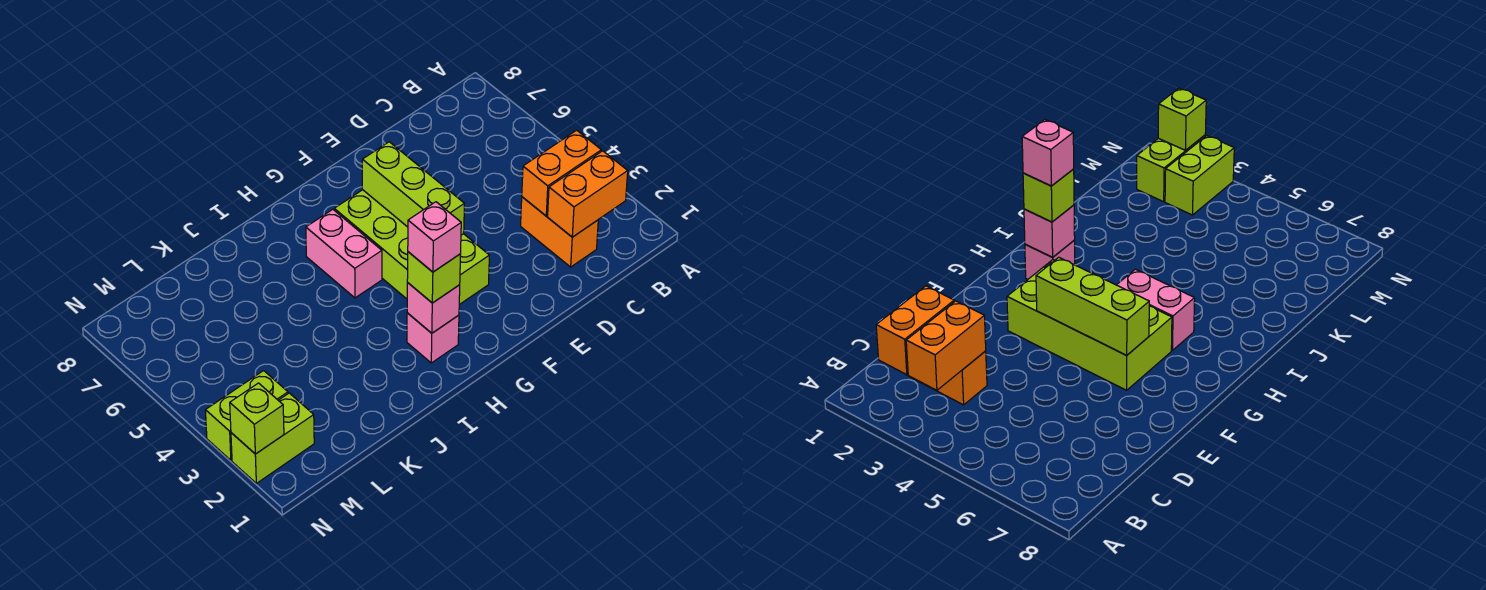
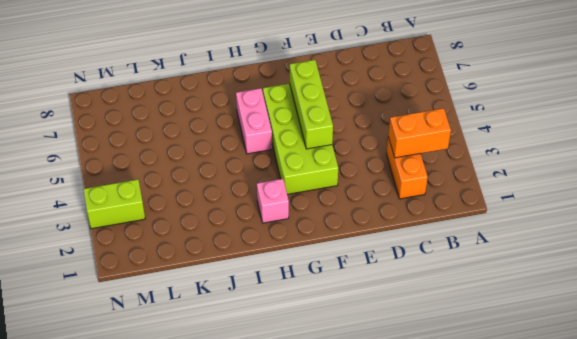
none -> lime 1x2 brick [231,393,314,483]
none -> orange 1x2 brick [548,151,628,237]
none -> pink 1x1 brick [407,282,460,333]

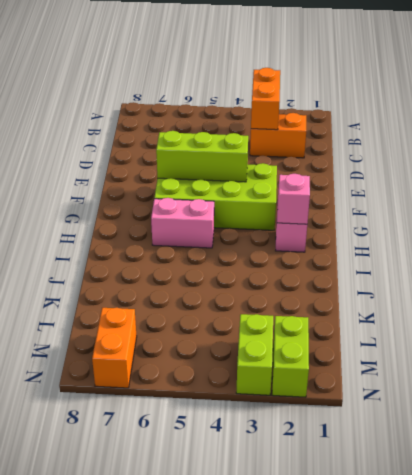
orange 1x2 brick [92,308,137,388] -> orange 1x2 brick moved to [548,151,628,237]
none -> lime 1x1 brick [230,383,284,454]
none -> lime 1x1 brick [407,252,461,303]
none -> pink 1x1 brick [408,202,461,272]

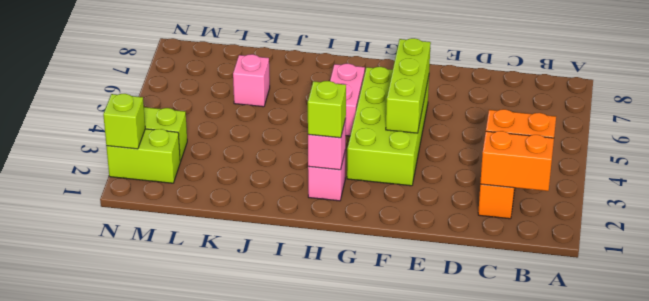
pink 1x1 brick [233,54,270,107] -> pink 1x1 brick moved to [408,202,461,272]

